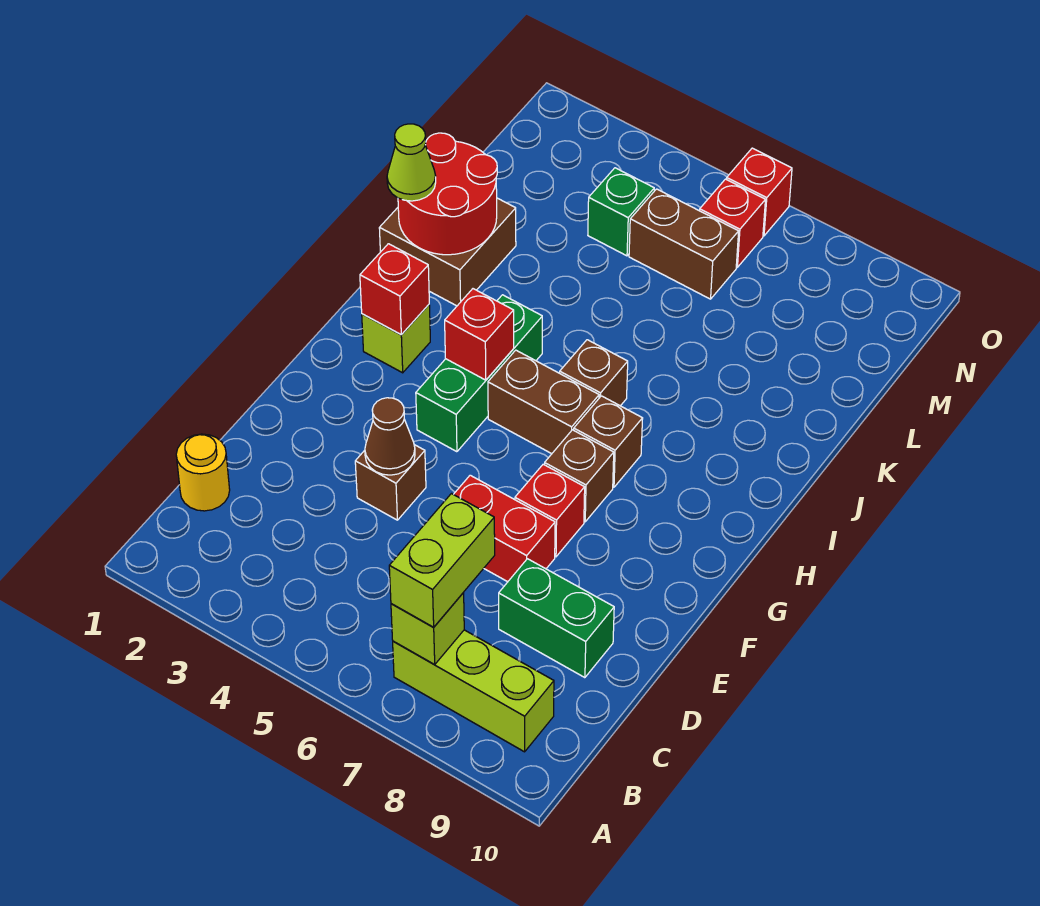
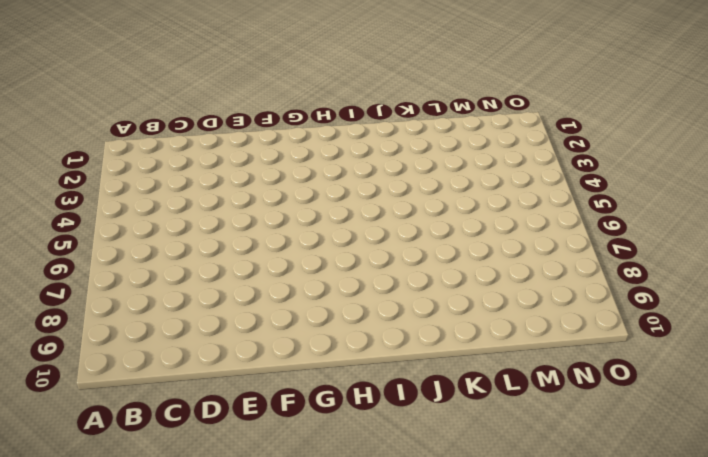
none -> lime 1x3 brick [393,630,554,752]
none -> yellow 1x1 round brick [176,434,230,511]
none -> green 1x2 brick [499,559,614,678]

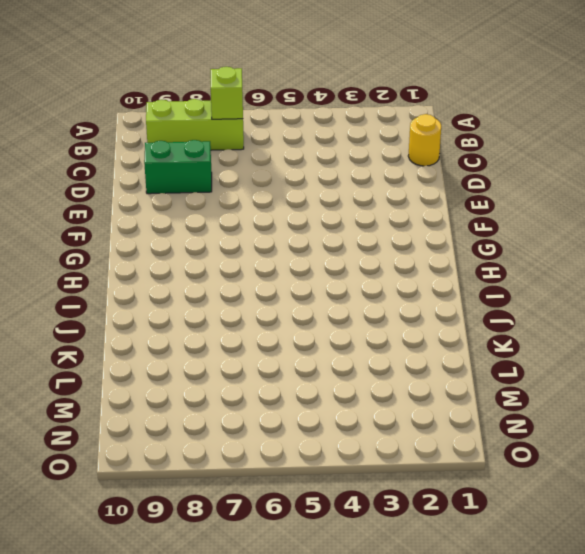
none -> brown 1x1 brick [355,445,426,520]
none -> red 1x2 brick [454,475,555,582]
none -> red 1x1 brick [515,464,585,557]

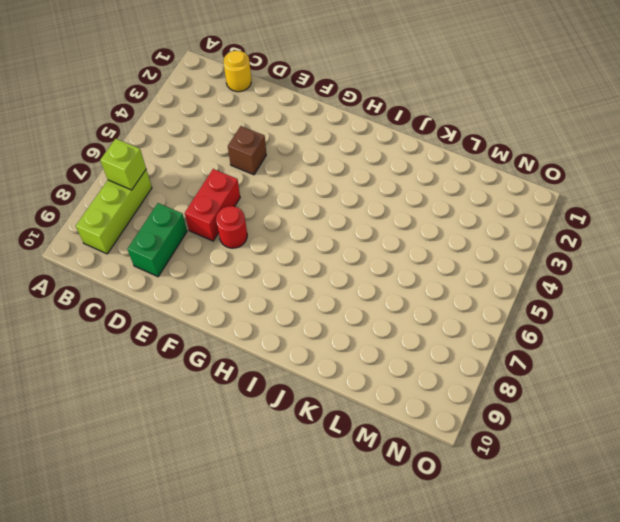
red 1x1 round brick [216,206,247,248] -> red 1x1 brick [515,464,585,557]
none -> green 1x3 brick [416,295,542,452]
none -> brown 1x1 brick [544,430,614,522]
none -> lime 1x1 brick [362,305,430,373]

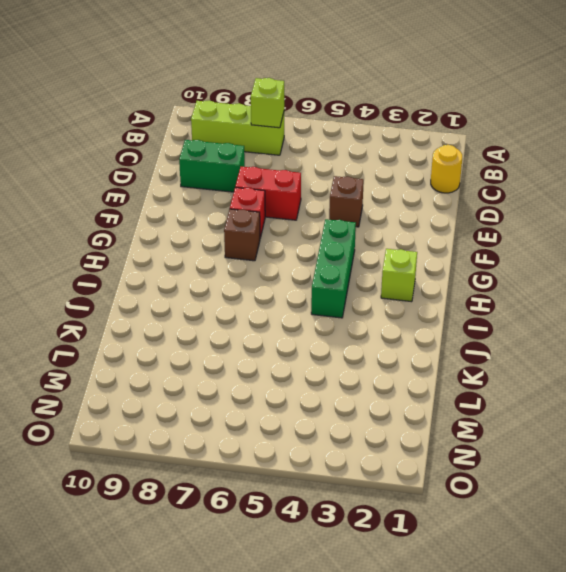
none -> brown 1x2 brick [488,350,599,454]
none -> brown 1x1 brick [574,396,643,487]
none -> brown 1x1 brick [560,340,628,406]

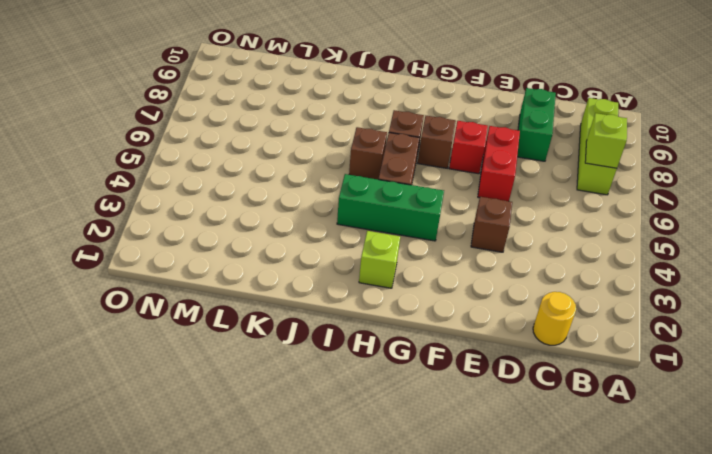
none -> brown 2x2 brick [379,198,516,306]
none -> green 1x1 brick [588,168,654,256]
none -> brown 1x2 brick [629,189,739,299]

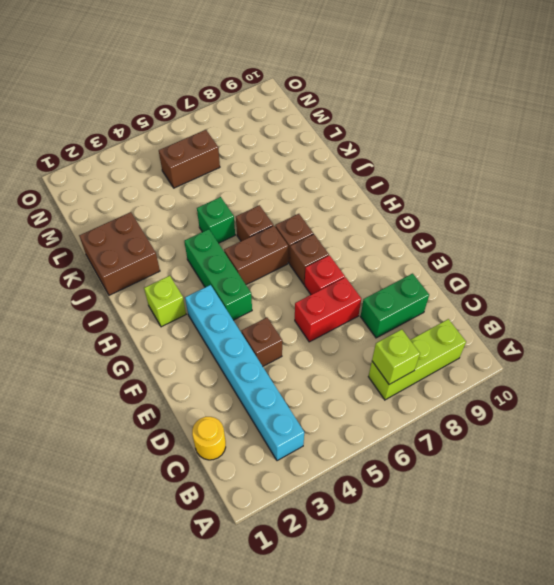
cyan 1x6 brick [185,285,304,461] -> none
green 1x1 brick [197,197,235,243] -> green 1x1 brick moved to [588,168,654,256]
none -> red 1x1 brick [700,179,765,267]
none -> red 1x1 brick [727,148,792,236]
none -> brown 1x1 cone [365,398,415,475]

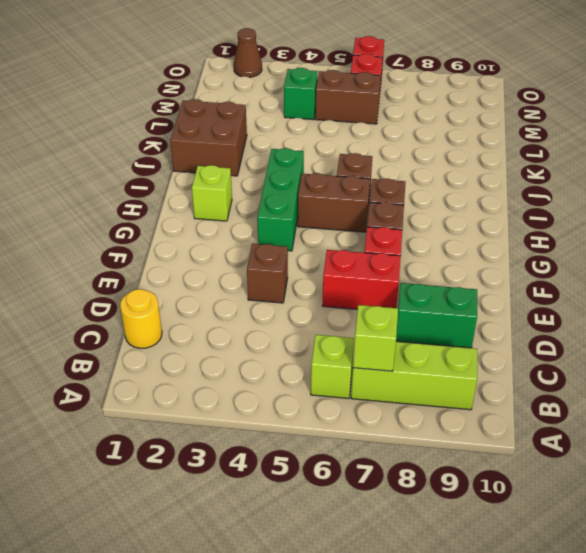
lime 1x1 brick [311,335,354,398] -> none
brown 1x1 cone [234,28,262,77] -> brown 1x1 cone moved to [365,398,415,475]
none -> red 1x1 brick [360,244,429,335]
none -> red 1x1 brick [445,289,514,380]
none -> red 2x2 round brick [398,133,497,255]

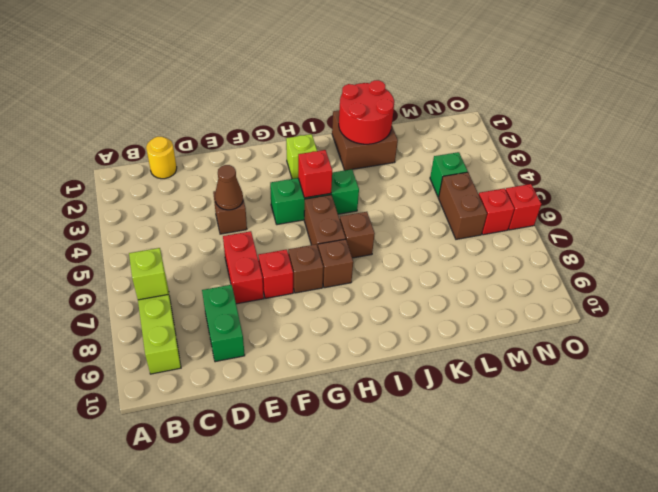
none -> red 1x1 brick [360,244,429,335]
none -> lime 1x2 brick [389,494,495,627]
none -> lime 1x1 cone [387,124,436,201]

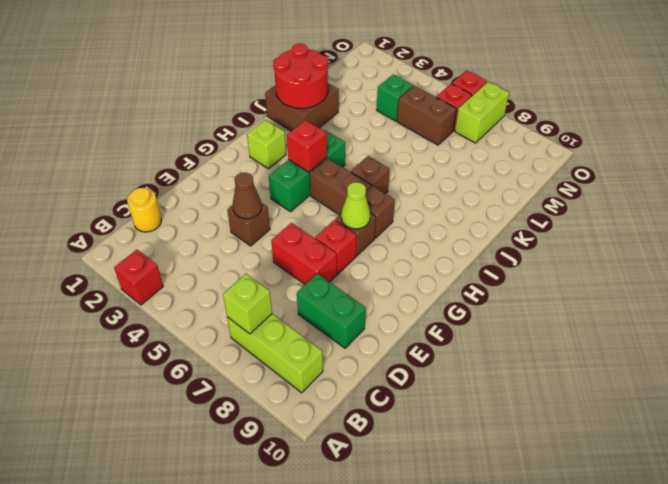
red 1x1 brick [114,250,163,305] -> red 1x1 brick moved to [360,244,429,335]
lime 1x1 cone [341,182,370,229] -> lime 1x1 cone moved to [387,124,436,201]
lime 1x2 brick [455,82,509,143] -> lime 1x2 brick moved to [389,494,495,627]

